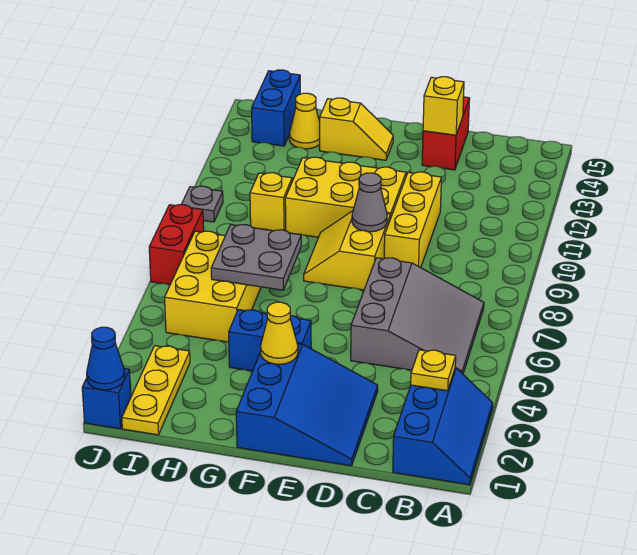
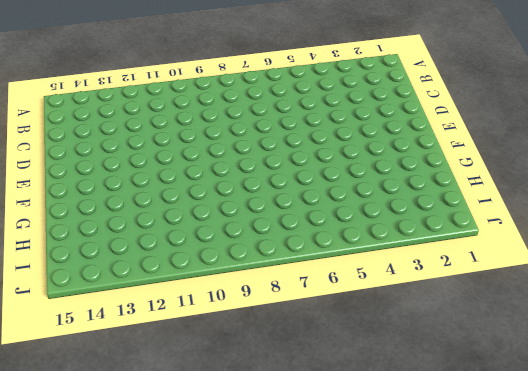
none -> blue 2x3 slope [393,368,493,485]
none -> grey 3x3 slope [351,258,484,374]
none -> blue 3x3 slope [236,344,378,466]

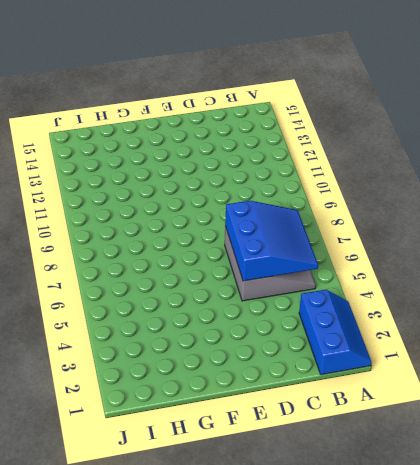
blue 3x3 slope [225,201,318,281] -> blue 3x3 slope moved to [236,344,378,466]
none -> yellow 1x3 brick [384,172,441,268]
none -> red 1x2 brick [422,97,470,170]
none -> yellow 2x2 slope [304,211,391,290]

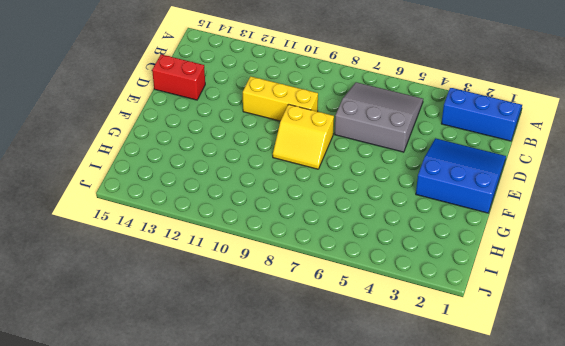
none -> yellow 2x3 brick [285,157,406,237]
none -> blue 1x2 brick [229,310,311,371]
none -> yellow 1x2 slope [320,98,393,160]

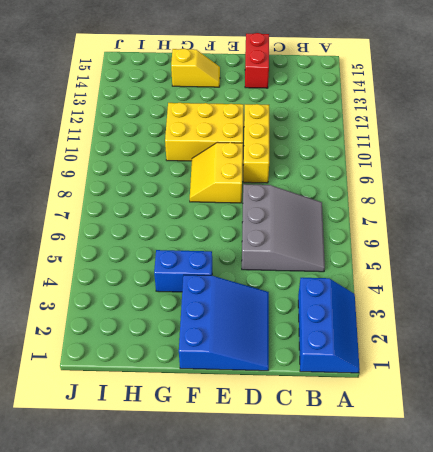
none -> yellow 2x3 brick [165,231,261,342]
none -> yellow 1x1 brick [250,173,292,231]
none -> yellow 1x1 cone [289,93,320,149]

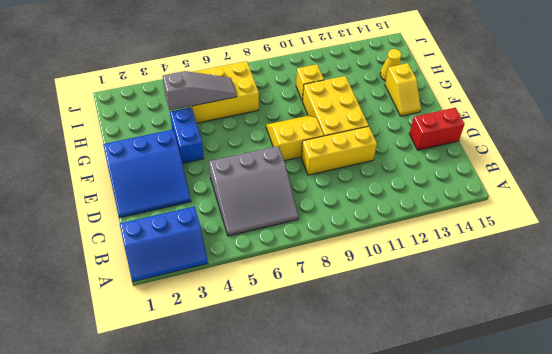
grey 1x3 slope [163,71,237,110] -> grey 2x2 plate [211,225,301,290]
none -> yellow 1x3 plate [122,346,190,435]
none -> blue 1x2 brick [252,70,300,146]
none -> blue 1x1 brick [82,369,131,429]

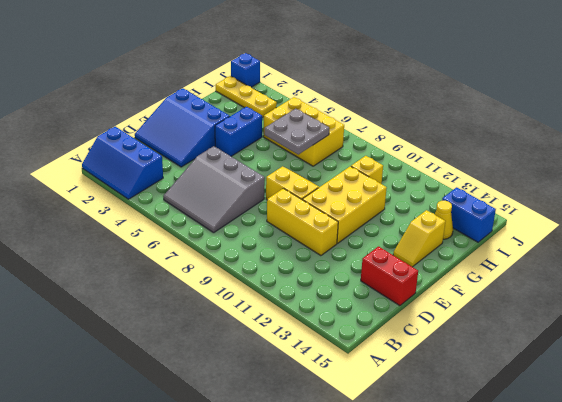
none -> red 1x2 brick [149,205,204,285]
none -> grey 1x1 plate [181,186,223,222]
none -> yellow 1x1 plate [411,350,456,391]

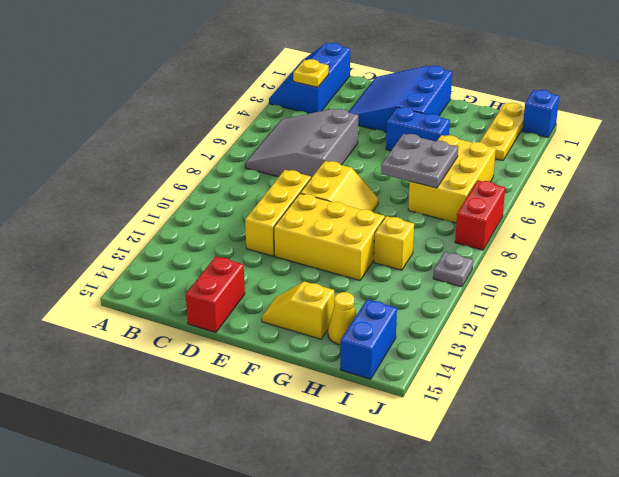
none -> yellow 1x1 brick [423,77,464,135]
none -> grey 1x1 cone [352,173,387,232]
none -> yellow 1x1 cone [261,302,298,364]

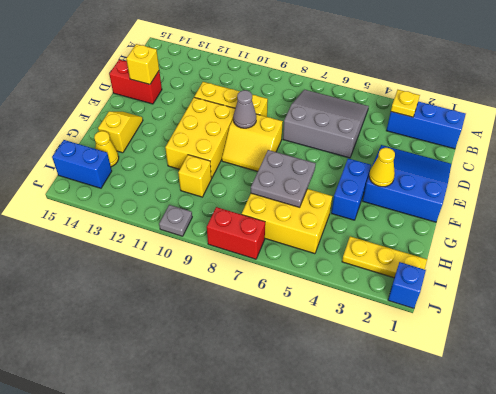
none -> blue 1x1 cone [87,327,125,390]

